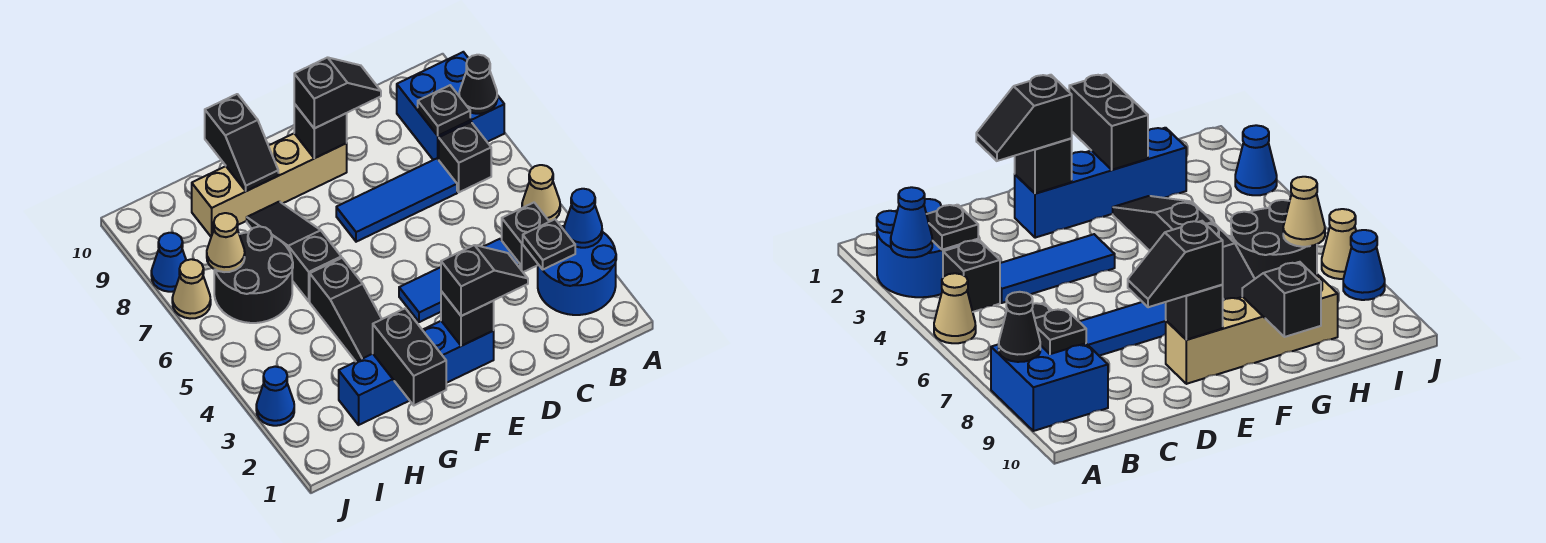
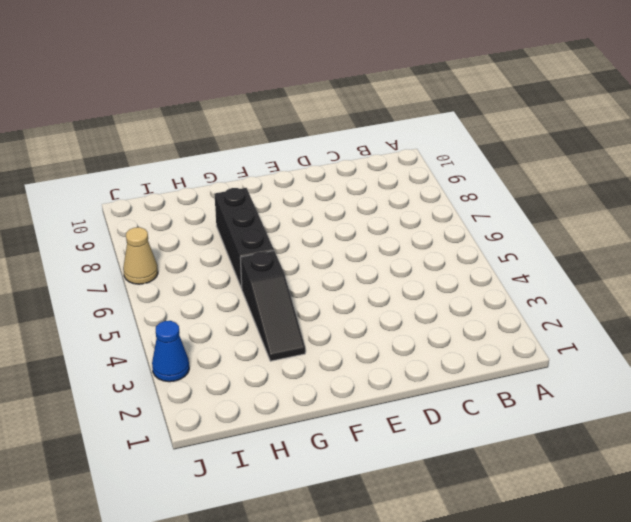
black 1x3 brick [214,188,274,289] -> black 1x3 slope [247,202,341,301]
none -> blue 2x2 round brick [538,226,616,315]
none -> tan 1x1 cone [522,165,560,222]
none -> blue 2x2 brick [397,52,504,160]

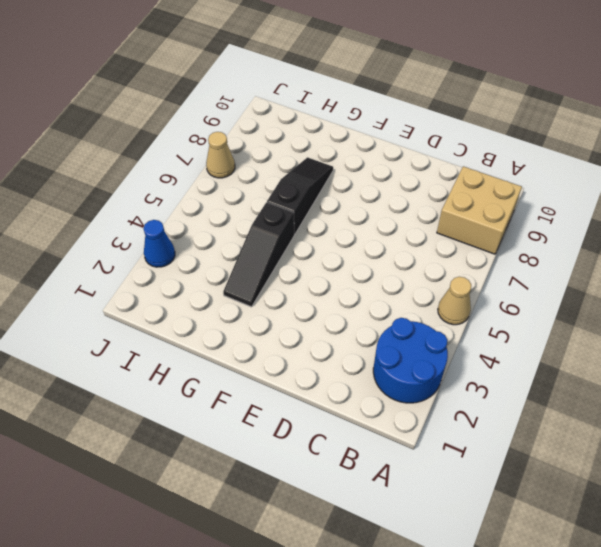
tan 2x2 brick [437,166,522,254] -> blue 2x2 brick [397,52,504,160]
none -> black 1x1 brick [502,203,549,272]
none -> black 1x1 brick [439,122,491,192]
none -> blue 1x3 tile [399,239,520,322]

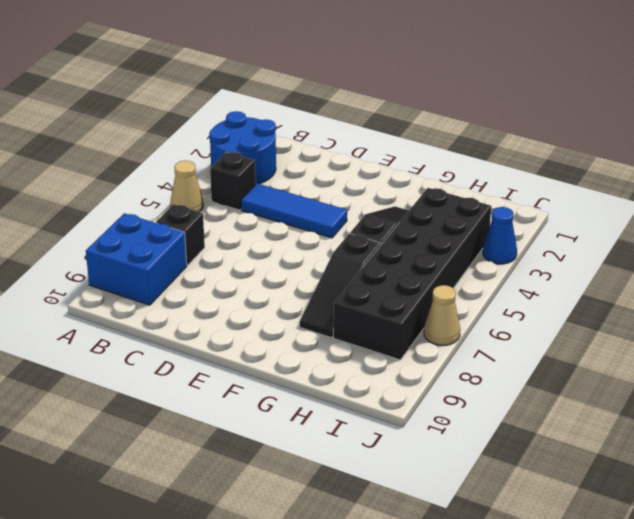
black 2x6 brick [333,188,491,360] -> black 2x2 round brick [214,226,293,323]
none -> blue 1x3 tile [336,159,457,242]
none -> blue 1x4 brick [339,321,494,425]
none -> tan 1x4 brick [192,133,347,236]

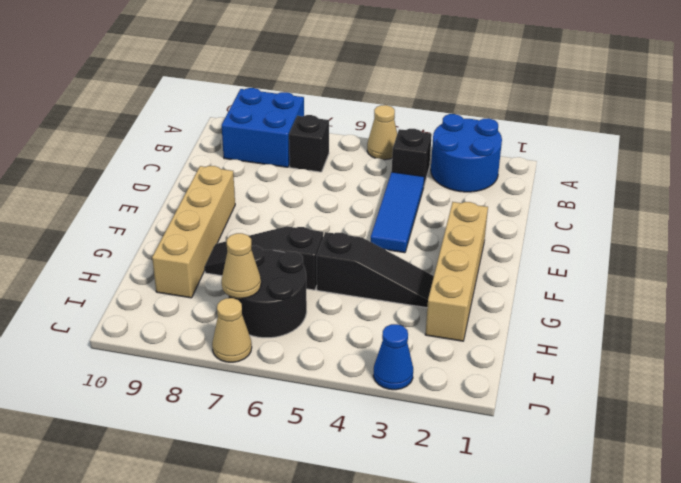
tan 1x4 brick [425,202,488,341] -> blue 1x4 brick [339,321,494,425]
none -> blue 1x3 tile [336,159,457,242]
none -> blue 1x1 cone [151,233,186,292]
none -> blue 1x1 cone [564,189,602,248]

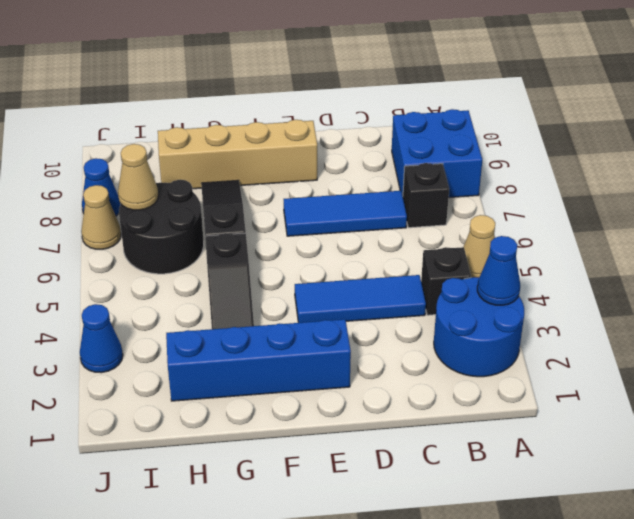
none -> black 1x1 cone [459,55,497,114]
none -> black 1x1 plate [523,219,575,270]
none -> black 1x1 plate [418,85,470,136]

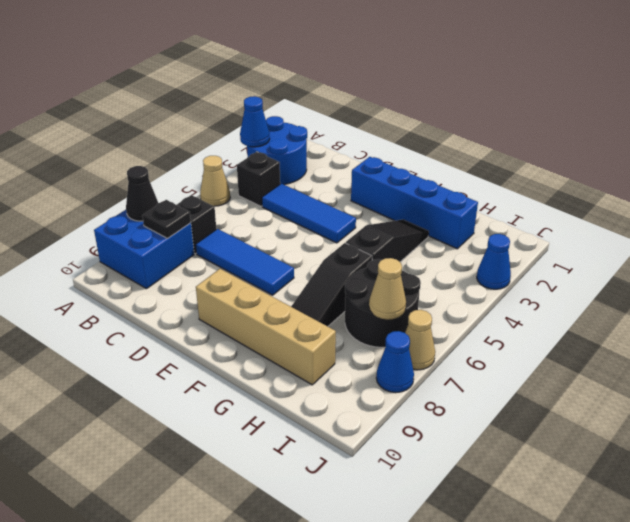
none -> black 1x1 plate [523,219,575,270]
none -> black 1x1 brick [441,291,494,346]
none -> black 1x1 brick [294,104,347,158]

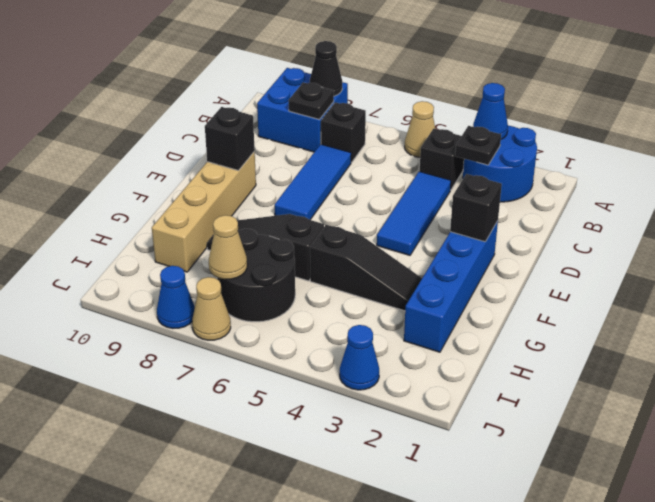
none -> black 1x2 brick [373,309,446,405]
none -> black 1x2 slope [205,94,278,191]
none -> black 1x2 slope [441,245,528,316]

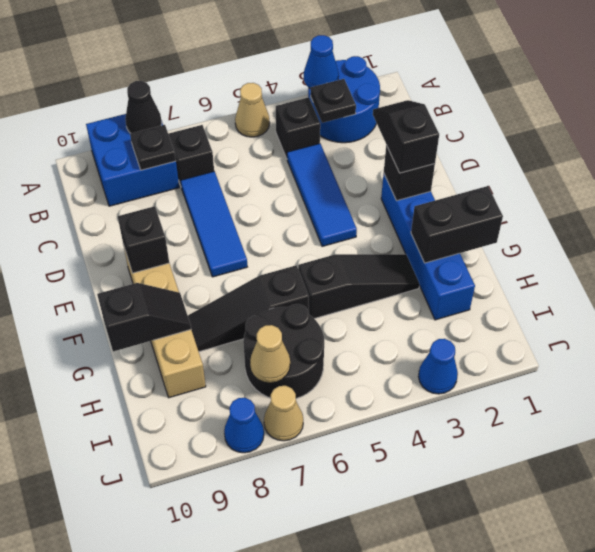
none -> black 1x2 slope [294,57,381,128]

